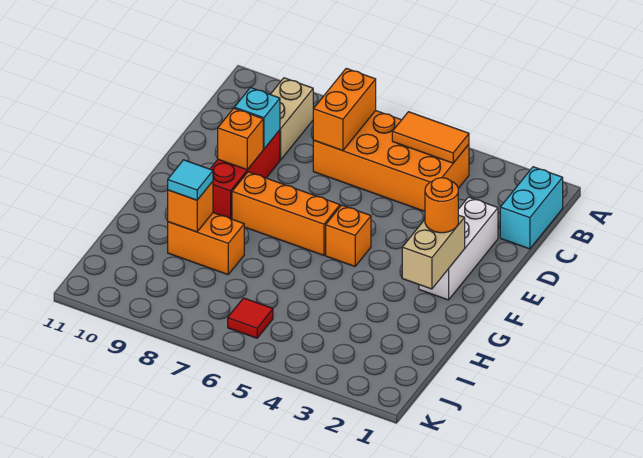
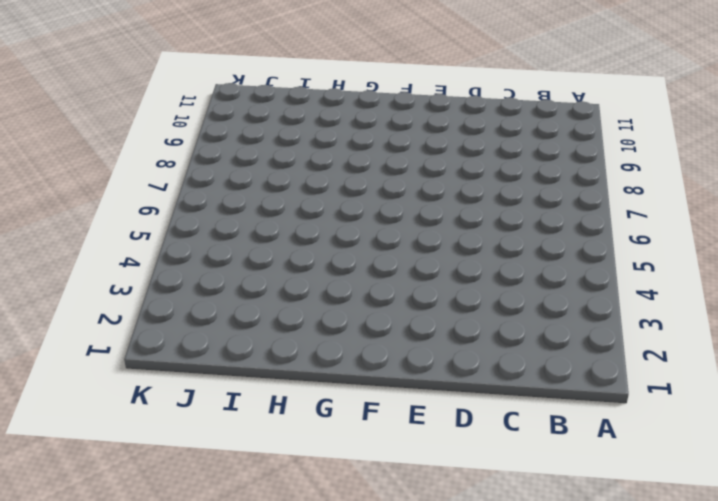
none -> cyan 1x2 brick [500,167,563,249]
none -> orange 2x4 brick [313,111,469,211]
none -> tan 1x2 brick [270,78,313,160]

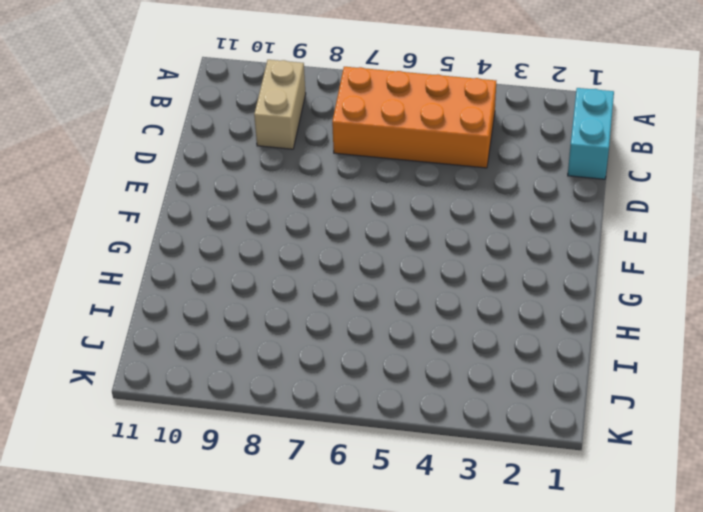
none -> white 1x3 brick [419,197,498,300]
none -> red 1x3 brick [211,130,280,219]
none -> orange 1x1 brick [326,205,371,266]

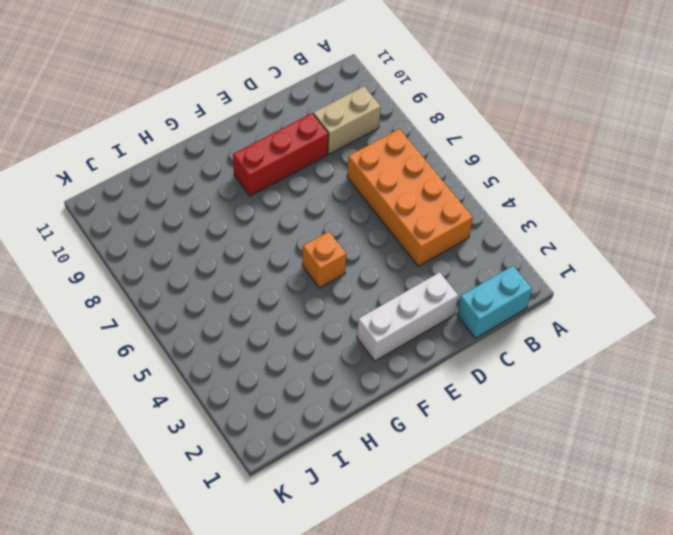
none -> orange 1x3 brick [232,172,340,255]
none -> orange 1x2 brick [168,213,244,275]
none -> red 1x1 tile [228,298,273,338]

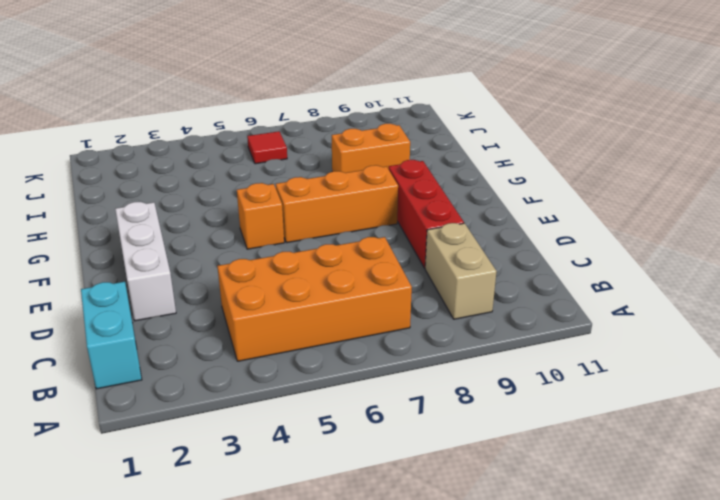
none -> orange 1x2 tile [392,112,469,163]
none -> orange 1x2 brick [313,68,376,151]
none -> cyan 1x1 brick [234,88,280,149]

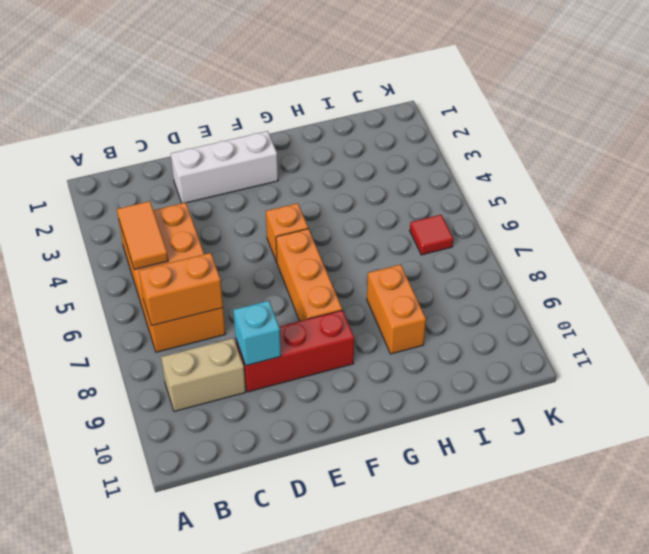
none -> cyan 1x2 brick [500,167,563,249]
none -> orange 1x1 brick [218,108,263,170]
none -> tan 1x2 brick [402,215,465,289]

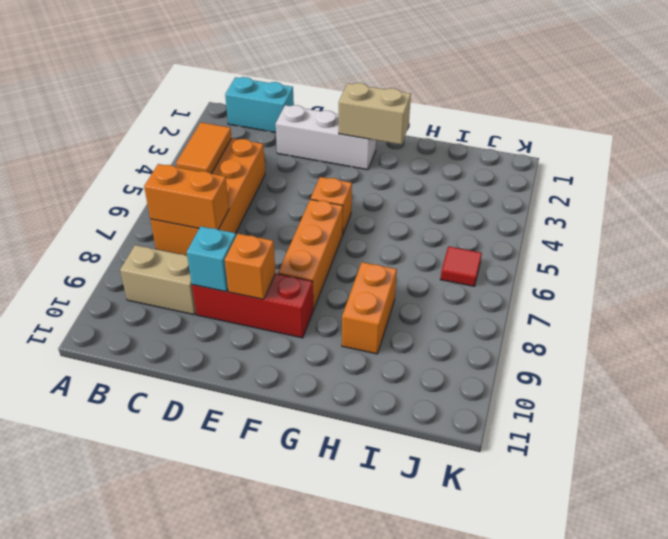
none -> orange 1x1 brick [168,181,213,232]
none -> orange 1x1 round brick [425,178,458,233]
none -> cyan 1x1 tile [168,160,213,200]

